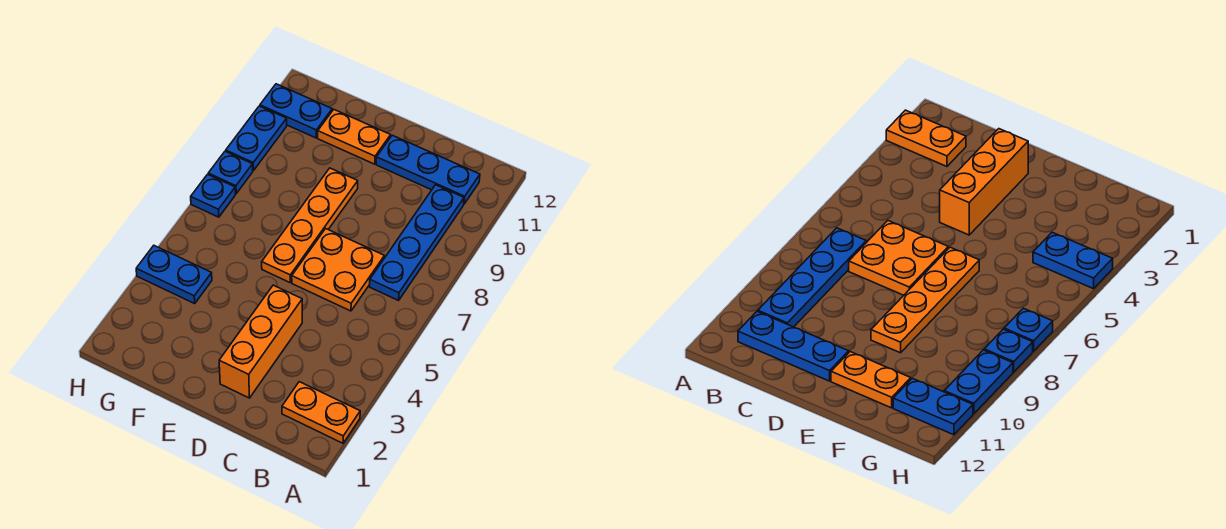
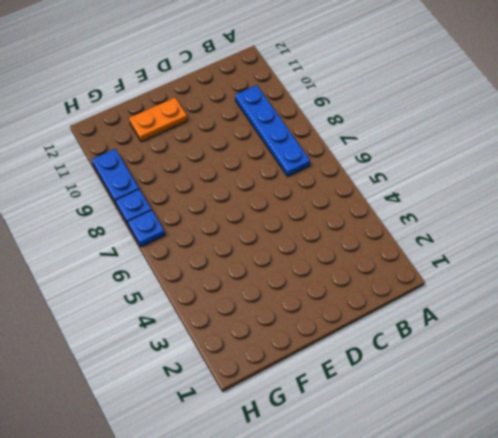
none -> orange 1x2 plate [282,382,360,443]
none -> blue 1x3 plate [376,135,480,204]
none -> orange 2x2 plate [292,229,384,311]

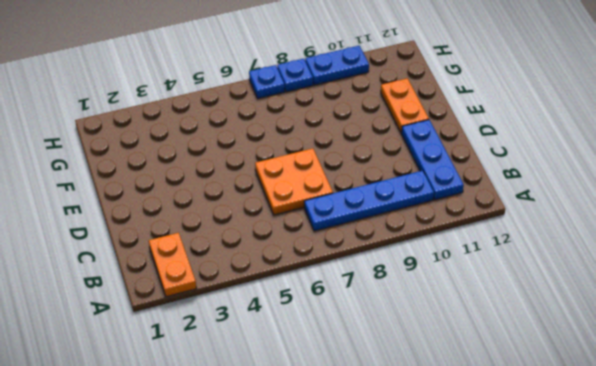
none -> orange 1x3 brick [219,285,302,398]
none -> orange 1x4 plate [262,168,358,282]
none -> blue 1x2 plate [136,246,212,304]

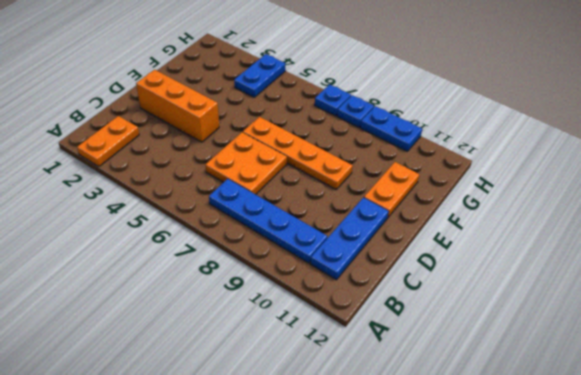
none -> blue 1x2 plate [260,84,332,138]

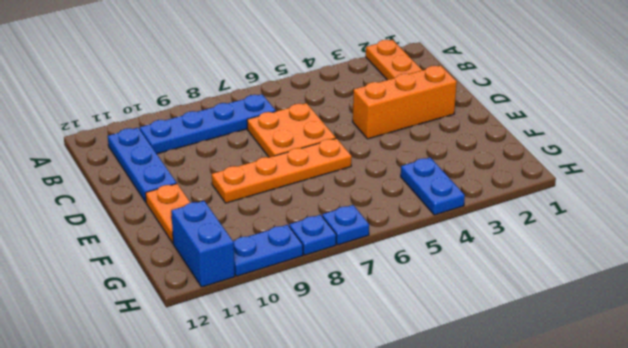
blue 1x2 brick [171,201,235,287] -> blue 1x2 plate [260,84,332,138]

